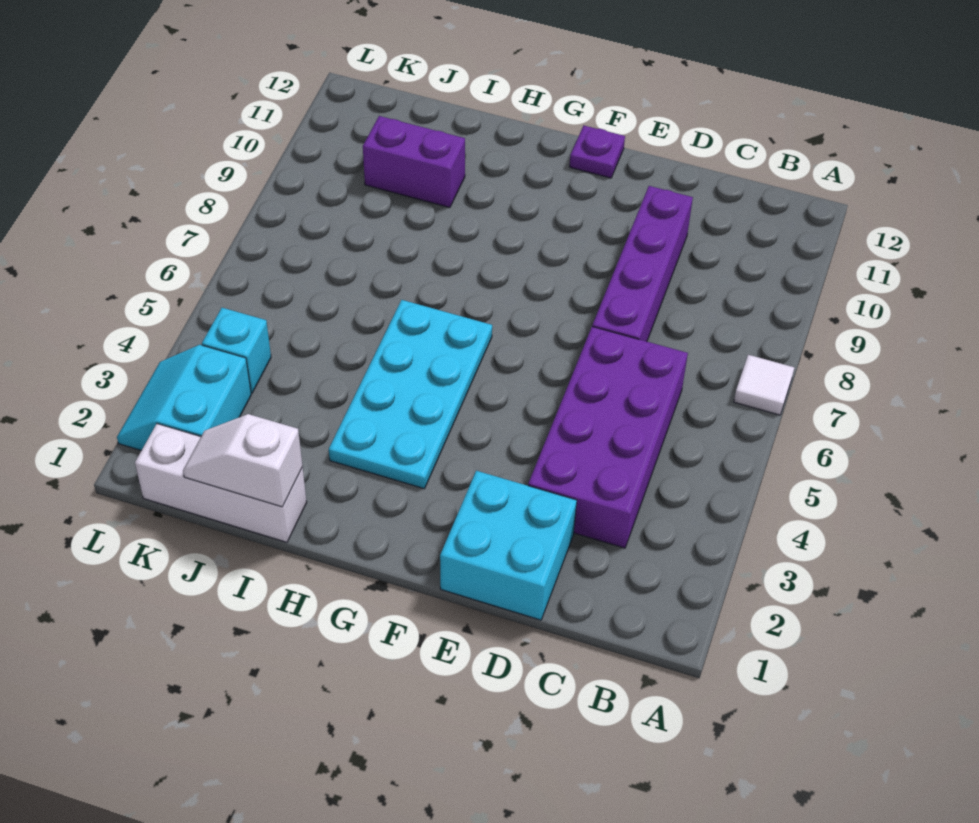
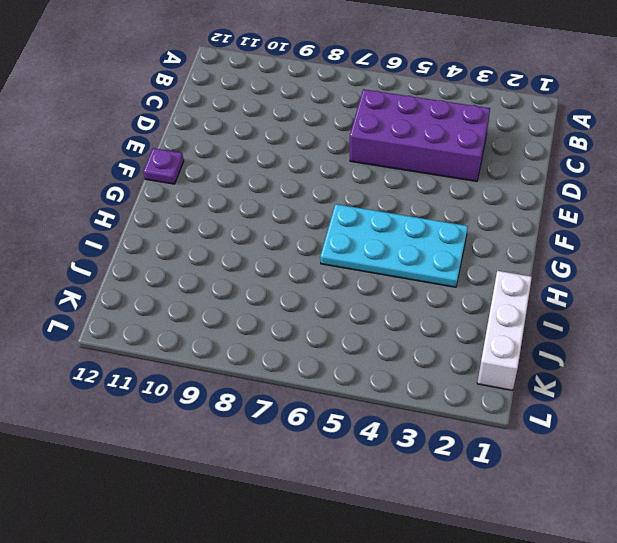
none -> white 1x1 tile [734,355,794,415]
none -> cyan 2x2 brick [440,471,577,620]

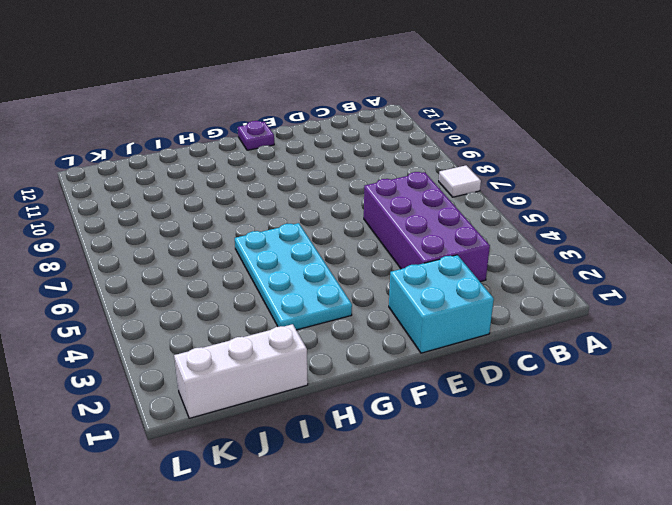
none -> purple 1x4 brick [592,186,693,341]
none -> purple 1x2 brick [363,116,465,208]

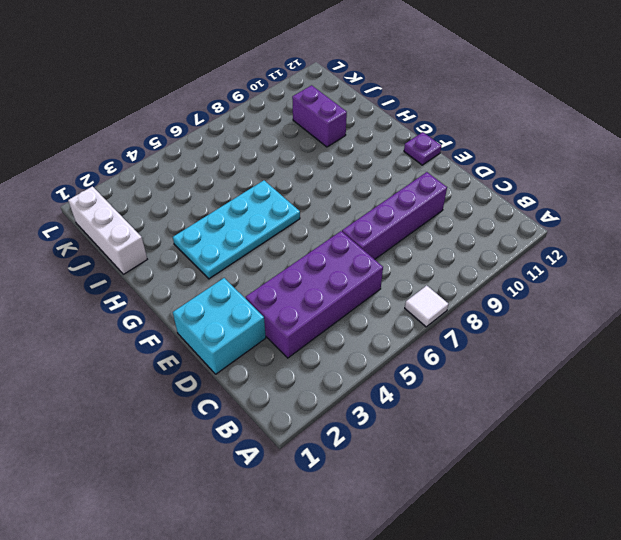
none -> cyan 2x2 slope [117,345,251,451]
none -> cyan 1x1 brick [202,308,271,393]

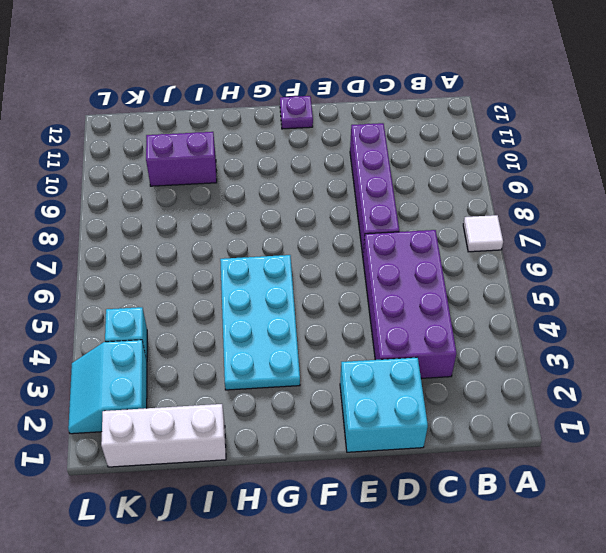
none -> white 1x2 slope [183,414,302,507]

